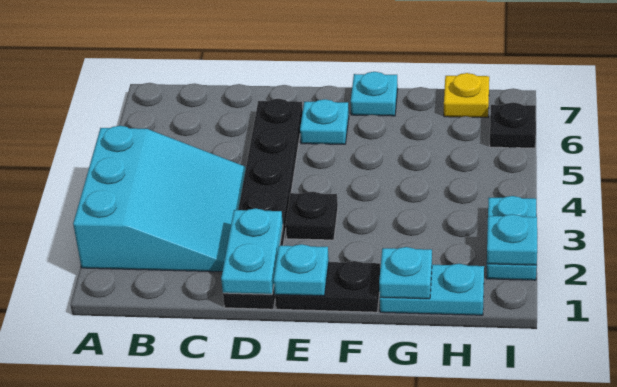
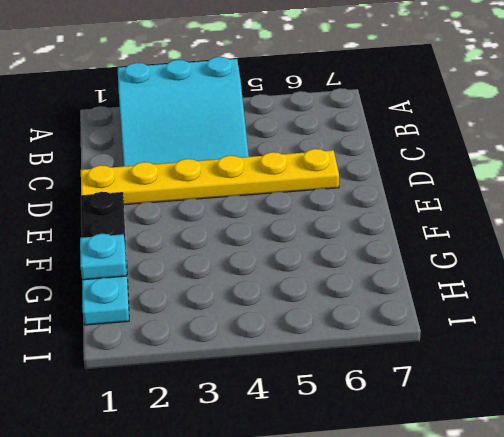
yellow 1x6 plate [81,149,339,205] -> black 1x6 plate [223,99,303,309]
none -> black 1x1 plate [286,191,338,240]
none -> cyan 1x1 plate [300,99,349,144]
none -> cyan 1x1 plate [351,72,398,116]

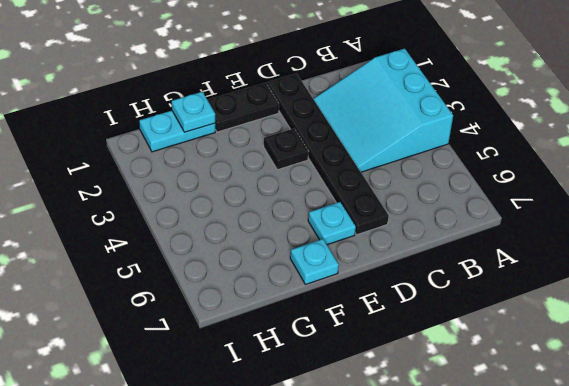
none -> yellow 1x1 plate [444,73,489,118]
none -> cyan 1x2 plate [486,196,537,280]
none -> black 1x1 plate [490,102,536,148]

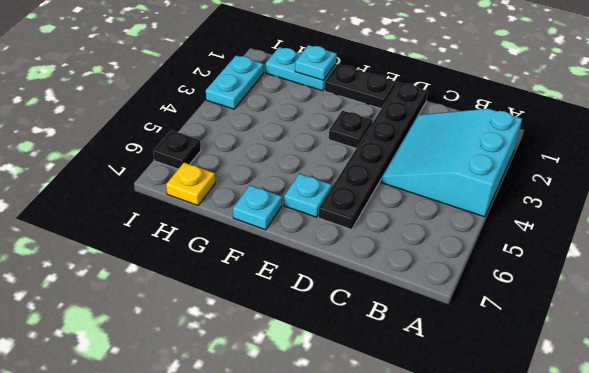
none -> cyan 1x2 plate [221,208,283,294]
none -> cyan 1x1 plate [274,244,329,296]
none -> cyan 1x1 plate [487,214,537,265]

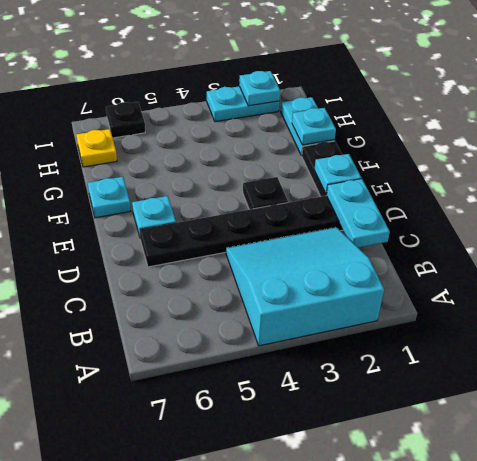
cyan 1x2 plate [327,179,390,248] -> cyan 1x2 plate turned to [221,208,283,294]

